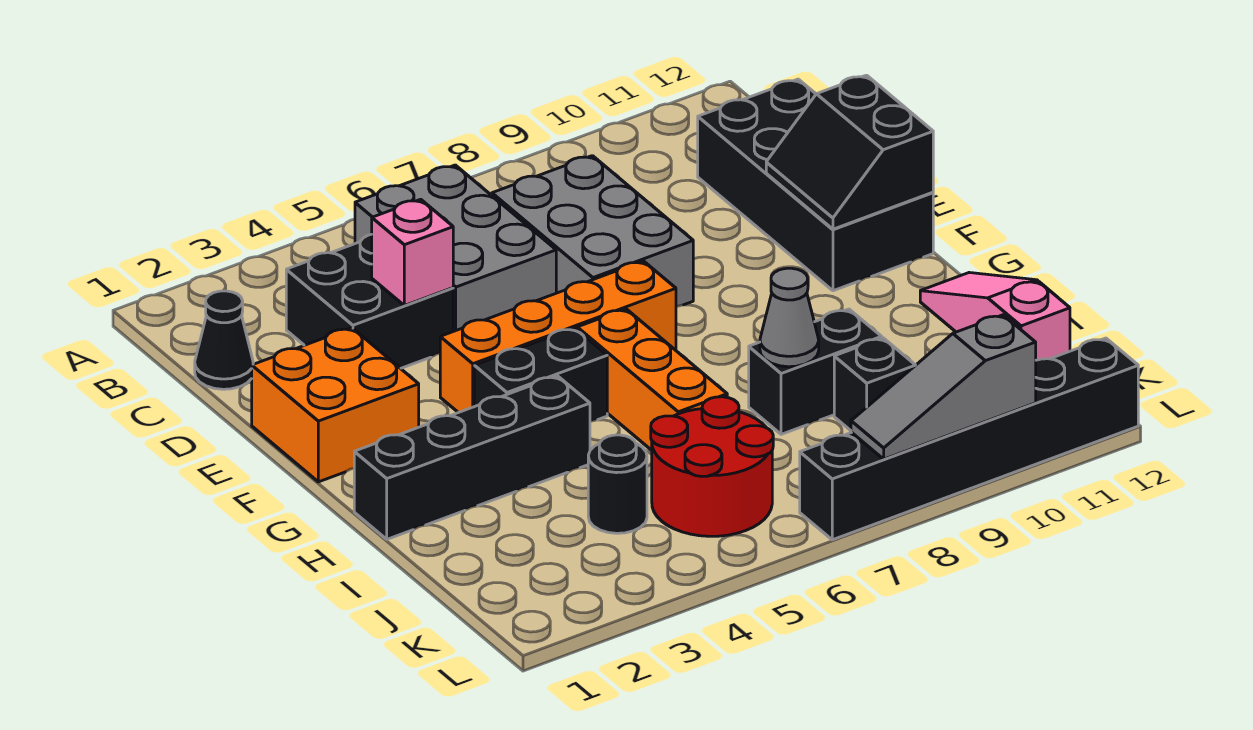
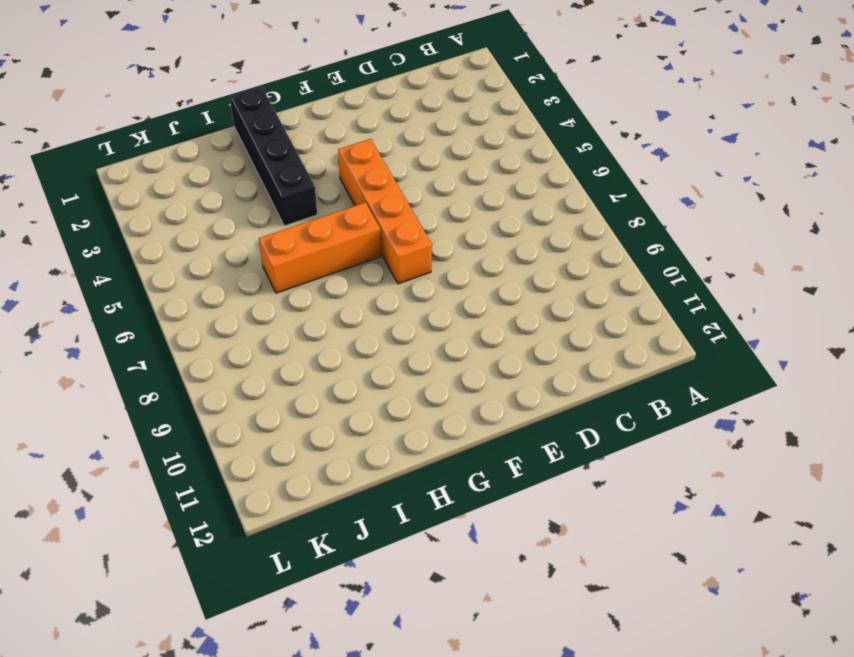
none -> grey 2x3 brick [355,165,556,331]
none -> black 1x1 cone [195,291,253,389]
none -> black 2x2 brick [286,234,453,368]

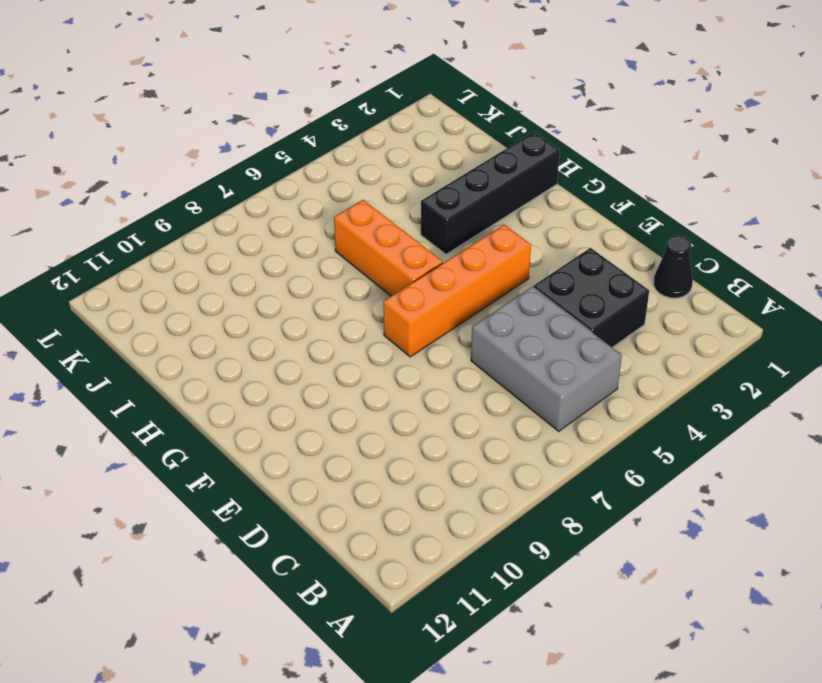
none -> grey 2x3 brick [492,156,693,307]
none -> black 2x4 brick [698,79,933,291]
none -> orange 2x2 brick [252,328,419,482]

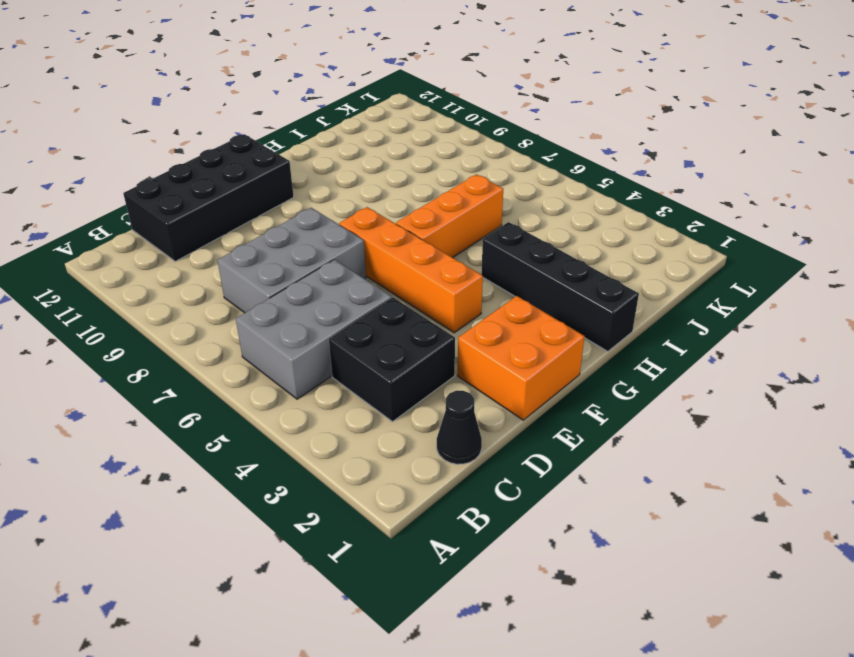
none -> black 1x2 brick [474,328,607,421]
none -> pink 1x3 slope [920,273,1070,360]
none -> black 1x2 brick [749,309,882,434]

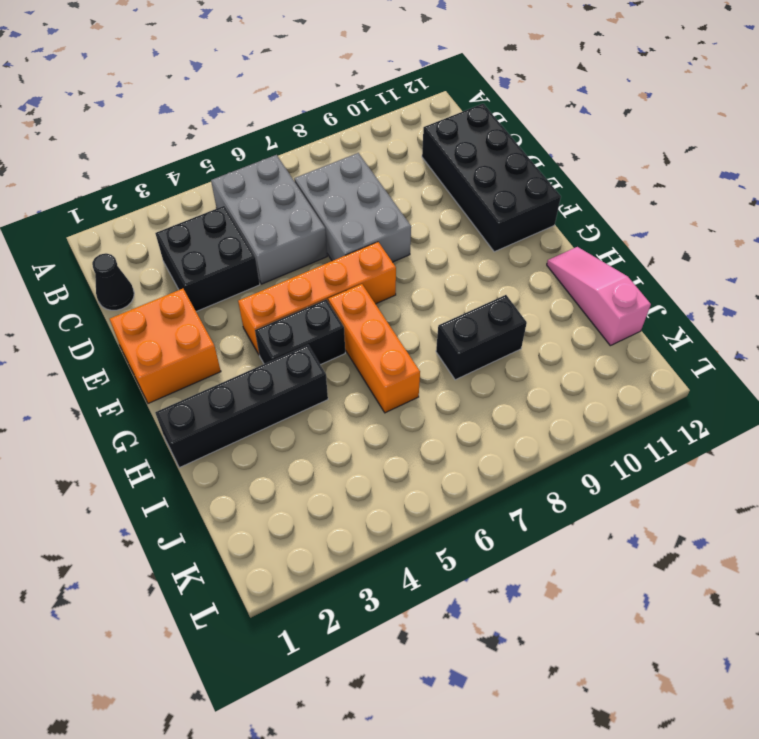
none -> black 1x1 round brick [588,435,647,533]
none -> red 2x2 round brick [651,397,773,536]
none -> black 1x1 brick [834,338,915,431]

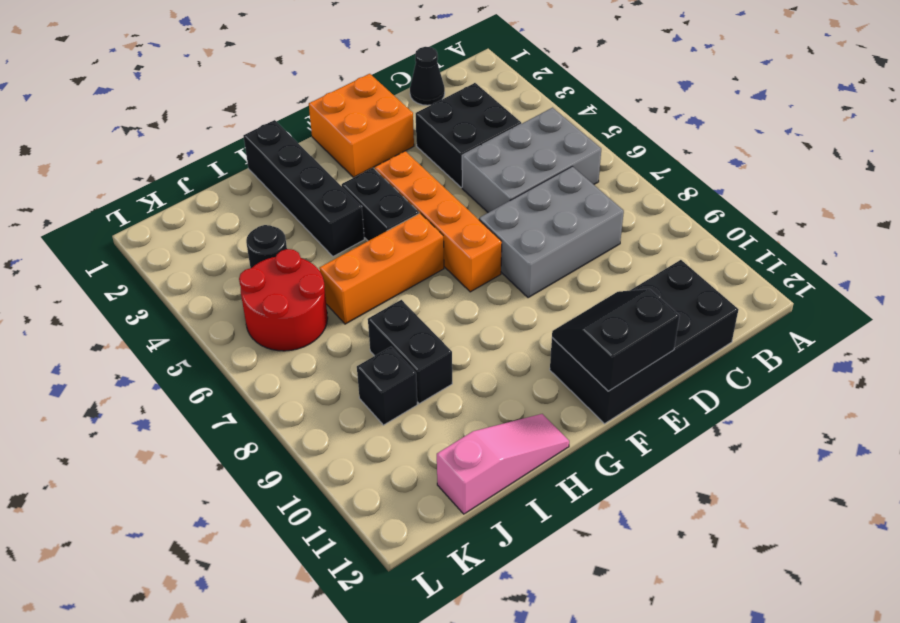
none -> black 1x6 brick [800,338,1138,540]
none -> pink 1x1 brick [372,199,453,306]
none -> grey 1x1 cone [760,268,819,367]

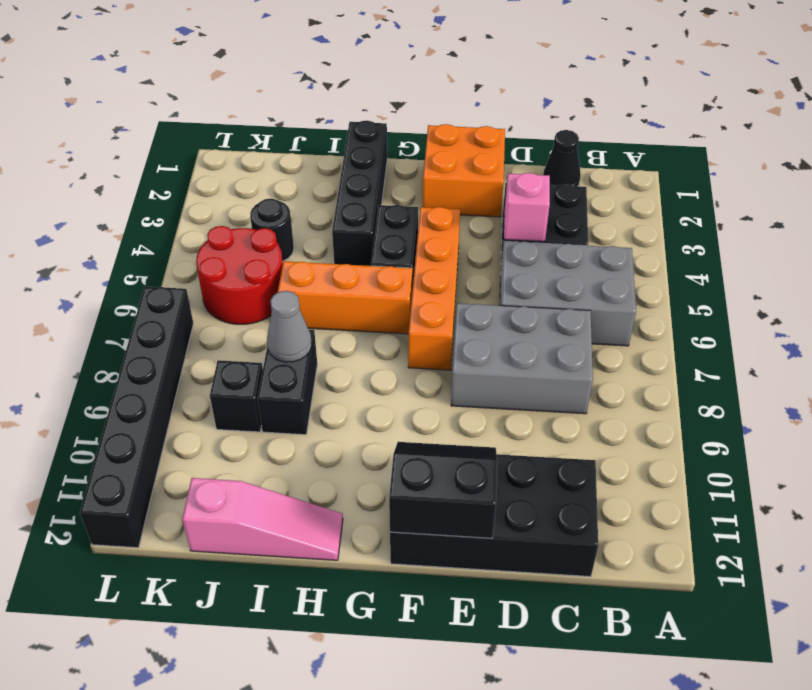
none -> grey 1x3 slope [851,315,1036,459]

